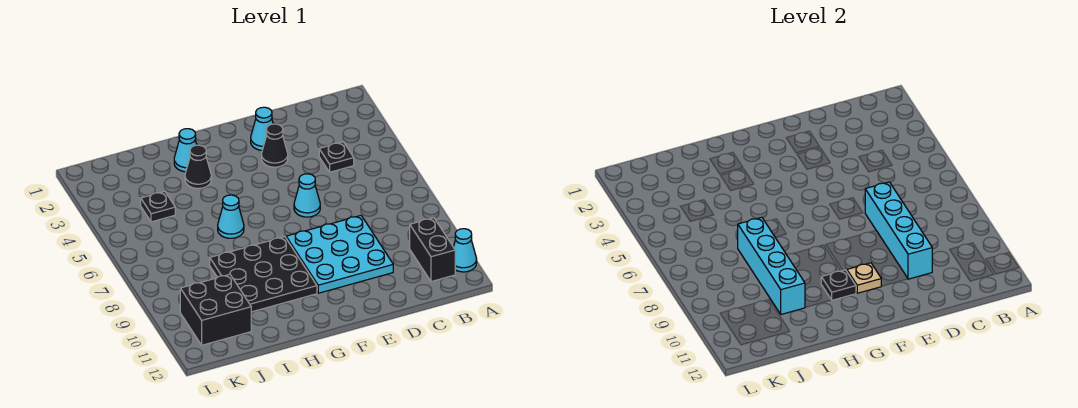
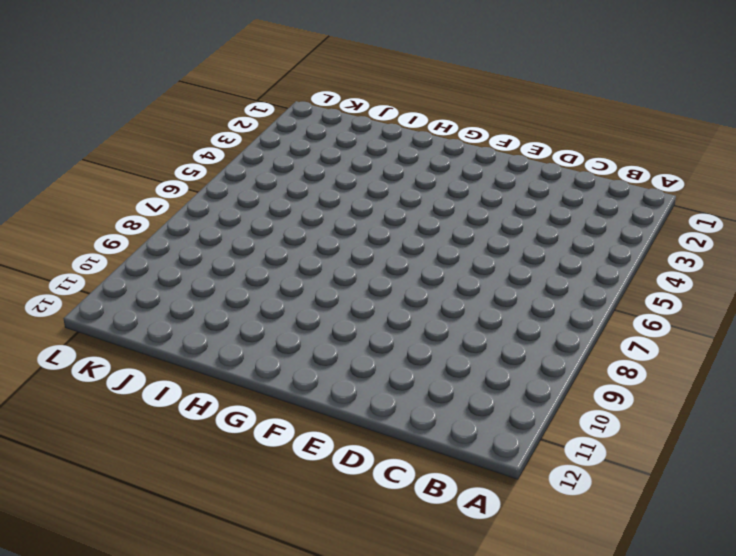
none -> cyan 1x1 cone [454,229,477,272]
none -> black 1x2 brick [410,218,455,282]
none -> black 1x1 plate [319,142,354,172]

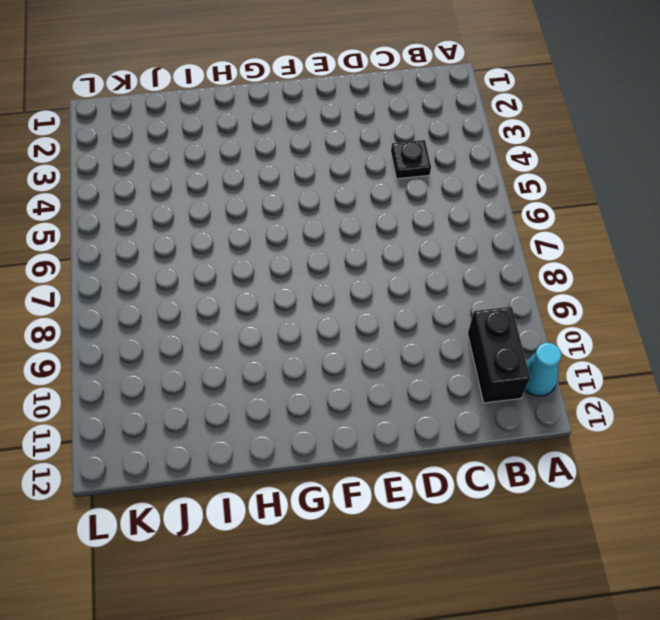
none -> cyan 3x3 plate [286,216,393,293]
none -> cyan 1x1 cone [251,107,273,150]
none -> black 1x1 cone [262,124,288,167]

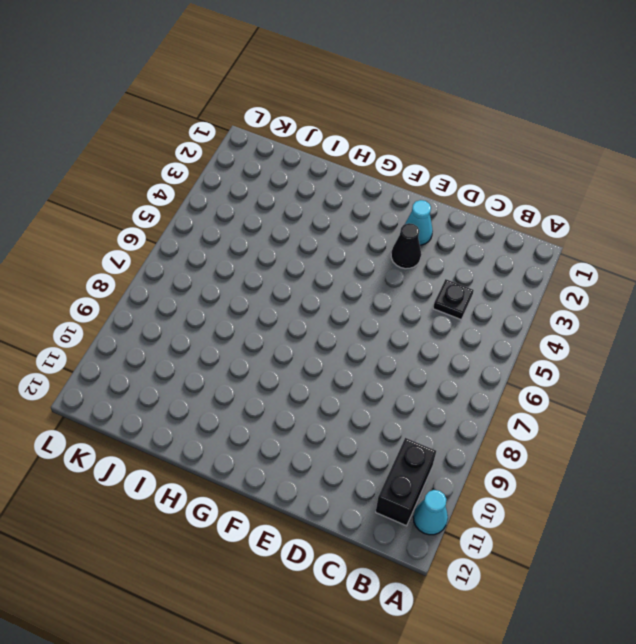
none -> cyan 3x3 plate [286,216,393,293]
none -> cyan 1x1 cone [294,174,320,217]
none -> black 3x3 plate [210,237,317,312]

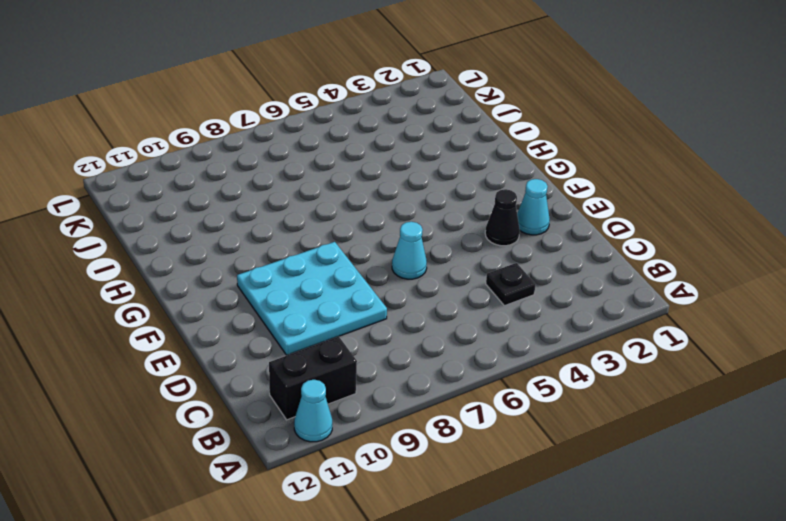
none -> black 3x3 plate [210,237,317,312]
none -> cyan 1x1 cone [174,129,197,172]
none -> black 1x1 cone [185,145,211,188]

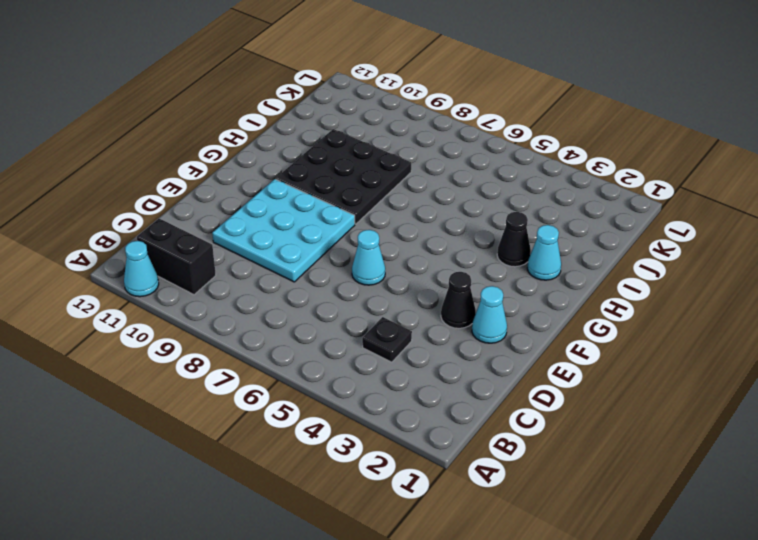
none -> cyan 1x1 cone [218,195,244,238]
none -> black 1x1 plate [141,191,175,222]
none -> black 2x2 brick [180,274,251,345]

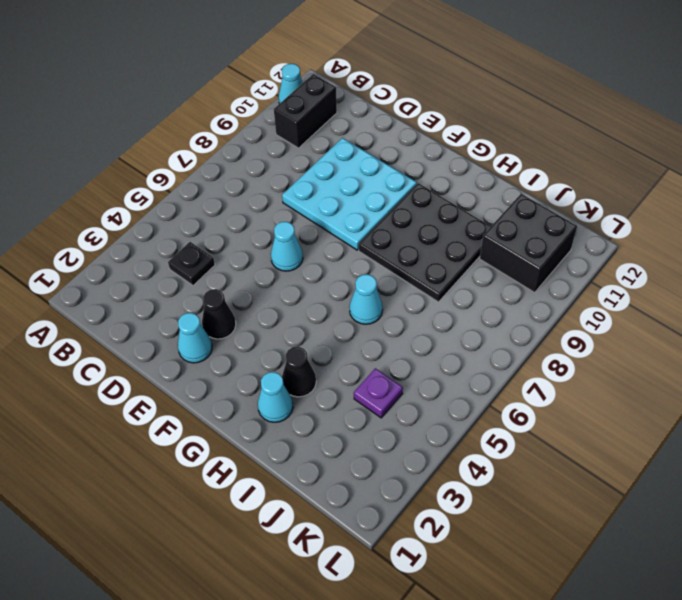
purple 1x1 plate [354,368,403,418] -> black 1x1 plate [141,191,175,222]
none -> cyan 1x4 brick [865,182,932,279]
none -> tan 1x1 plate [847,263,881,293]
none -> black 1x1 plate [821,270,856,300]

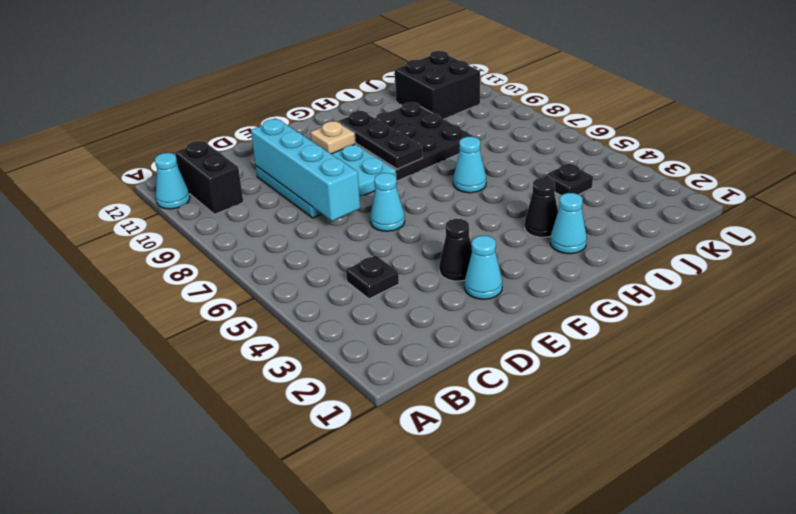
black 1x3 plate [338,111,422,169] -> black 1x1 plate [821,270,856,300]
none -> cyan 1x4 brick [738,217,805,314]

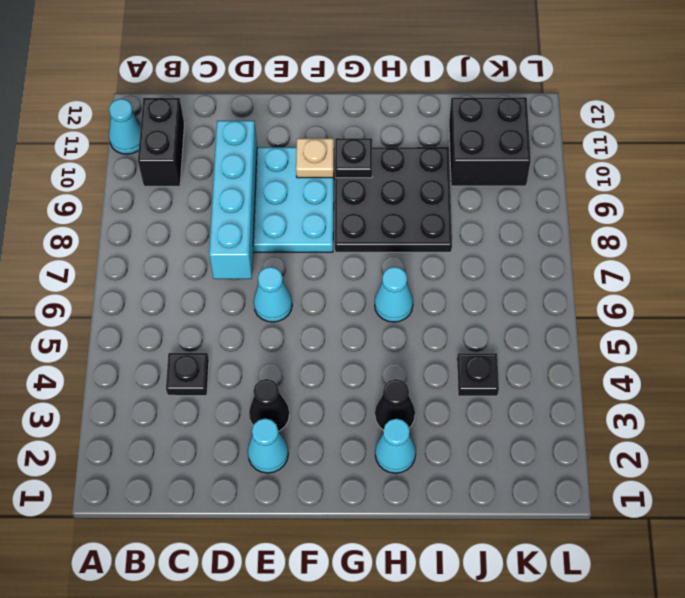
none -> cyan 1x4 brick [738,217,805,314]

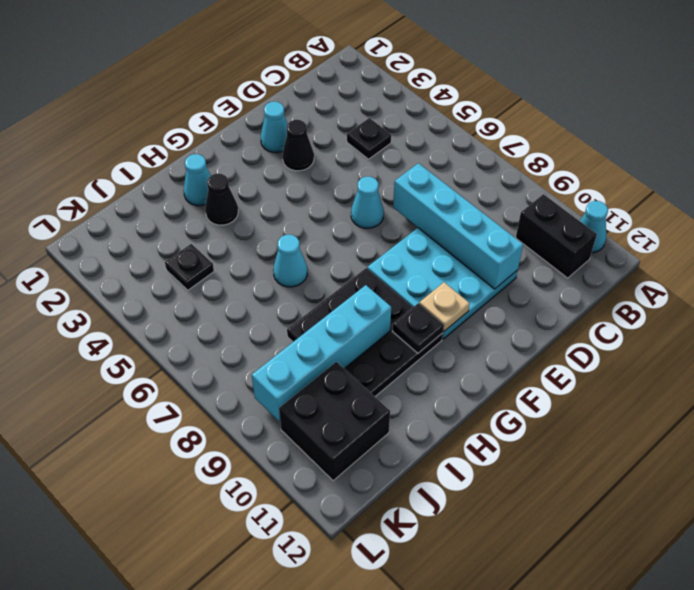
cyan 1x4 brick [252,285,391,421] -> cyan 1x4 brick turned to [738,217,805,314]

